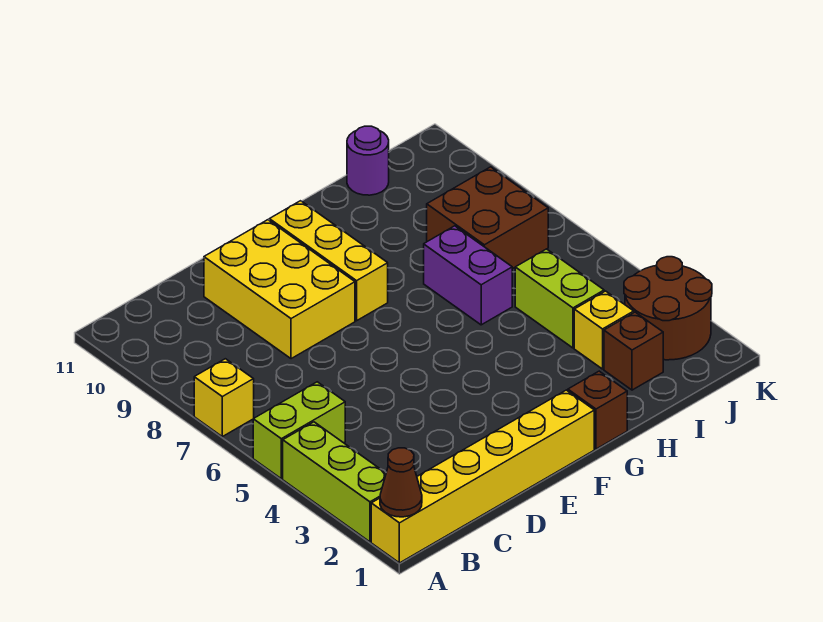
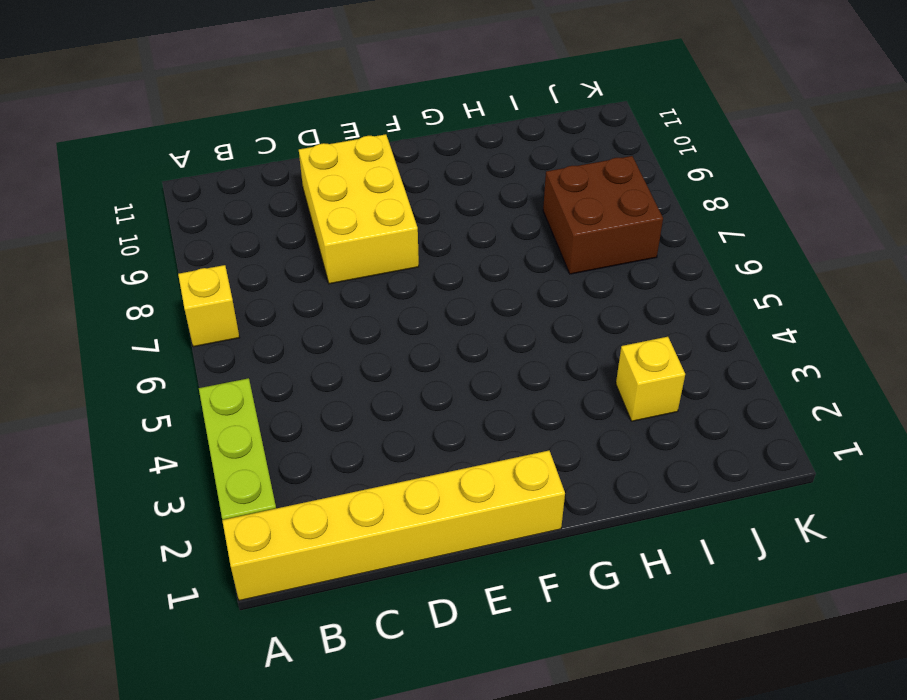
none -> lime 1x2 brick [253,382,345,479]
none -> yellow 1x3 brick [269,201,388,321]
none -> brown 1x1 brick [568,371,627,449]

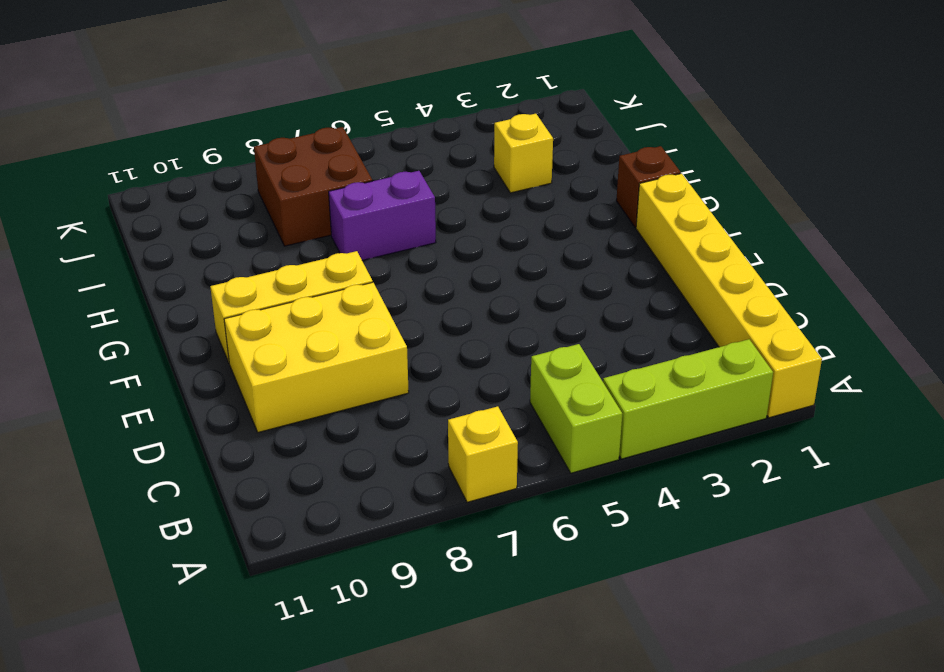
none -> brown 1x1 brick [604,312,663,390]
none -> lime 1x2 brick [515,249,604,348]
none -> purple 1x1 round brick [347,126,389,195]

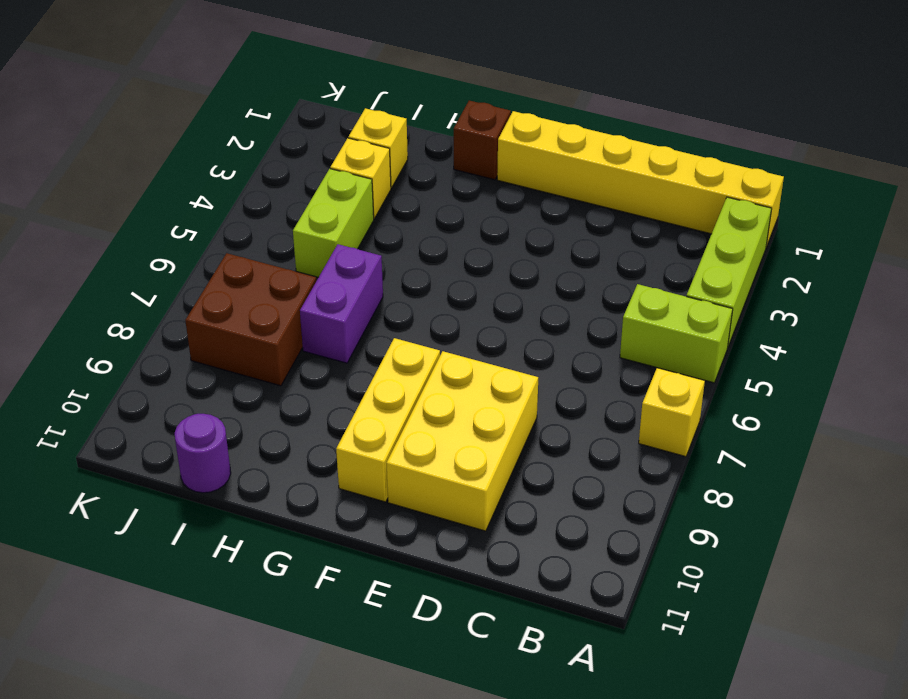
yellow 1x1 brick [348,108,408,188] -> brown 1x1 brick [604,312,663,390]
none -> brown 2x2 round brick [624,257,712,360]
none -> brown 1x1 cone [380,448,422,517]

